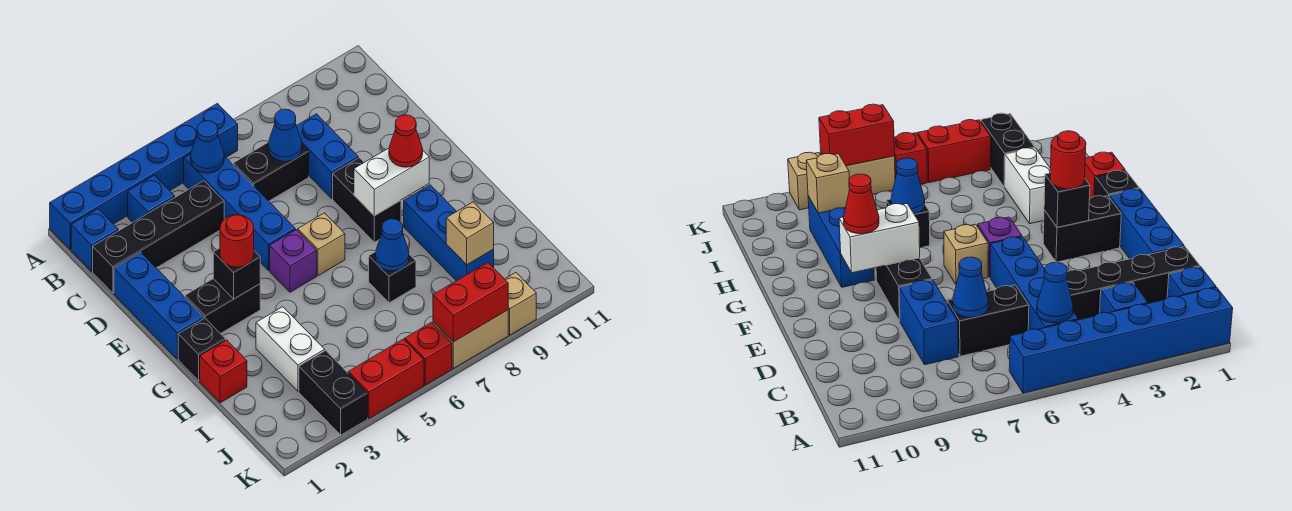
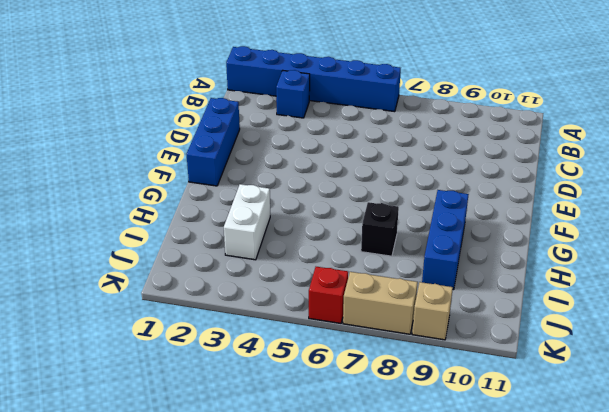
none -> blue 1x1 brick [71,209,118,271]
none -> blue 1x4 brick [184,154,295,270]
none -> black 1x4 brick [93,181,224,293]
none -> black 1x2 brick [233,142,309,201]

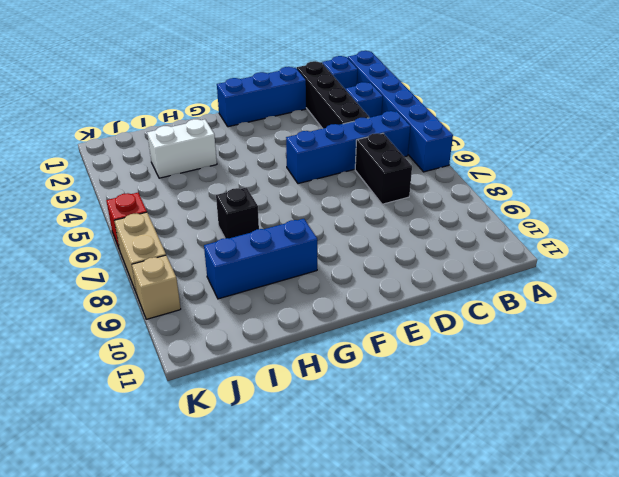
none -> blue 1x2 brick [296,114,358,198]
none -> black 1x2 brick [333,158,401,242]
none -> black 1x2 brick [185,279,260,334]
none -> purple 1x1 brick [270,230,317,292]

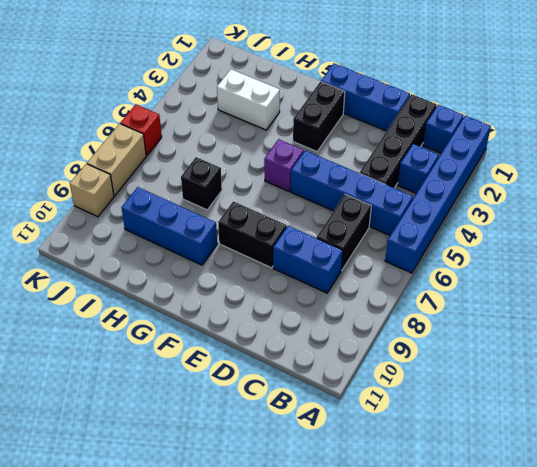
none -> tan 1x1 brick [298,213,345,276]
none -> black 1x1 brick [178,318,226,381]
none -> red 1x1 brick [200,340,247,403]
none -> black 1x2 brick [299,350,368,435]

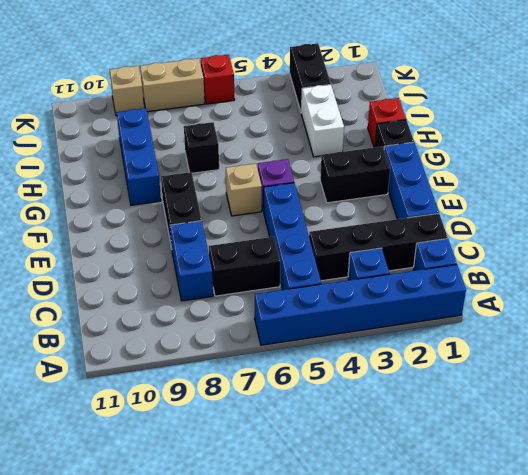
none -> red 1x2 brick [348,339,424,418]
none -> blue 1x1 cone [191,121,224,173]
none -> blue 1x1 cone [268,109,302,162]
none -> black 1x1 brick [213,248,260,299]

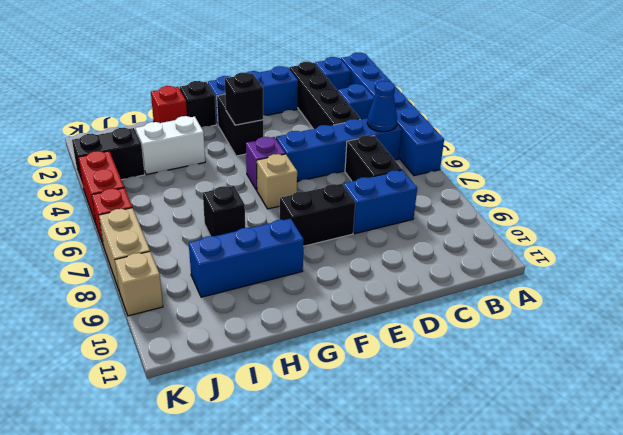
none -> blue 1x1 cone [268,109,302,162]
none -> white 1x2 brick [354,148,429,216]
none -> blue 1x1 cone [375,219,409,271]
none -> tan 1x1 brick [446,202,494,265]

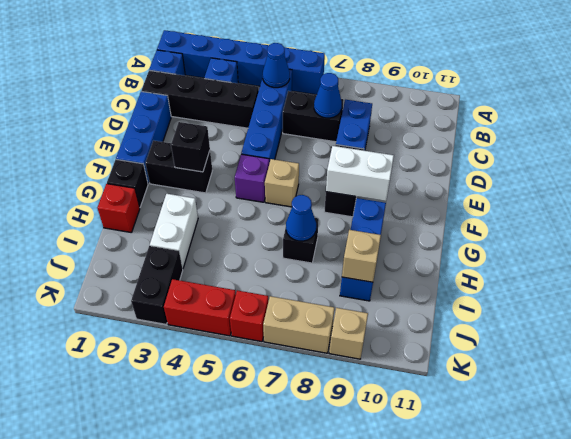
none -> red 1x2 brick [433,262,508,342]
none -> red 1x1 round brick [220,215,254,267]
none -> red 1x1 cone [389,115,423,167]

